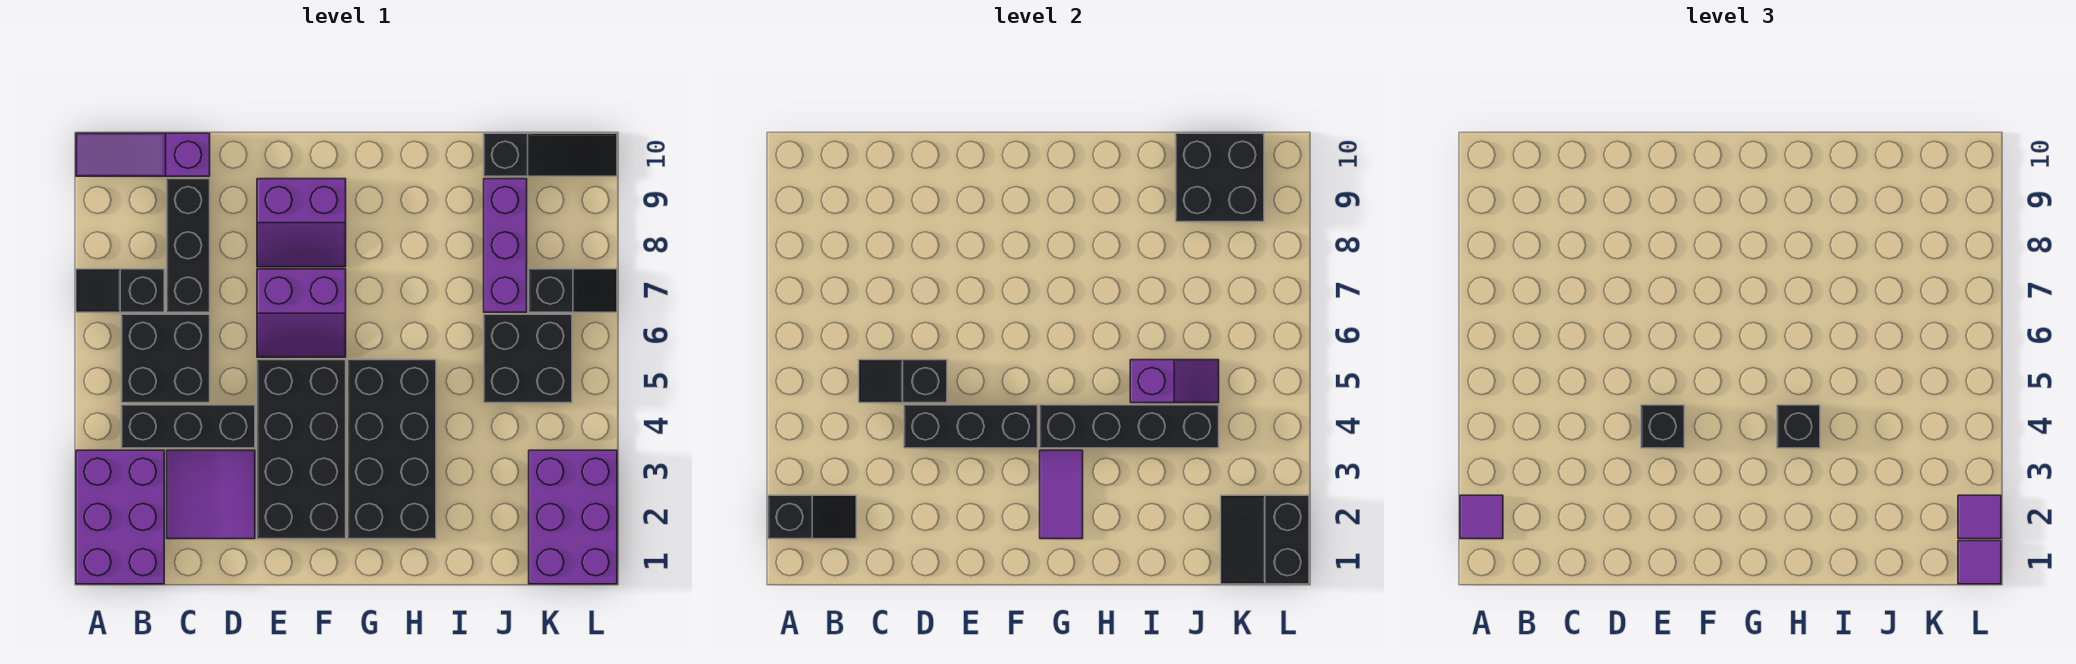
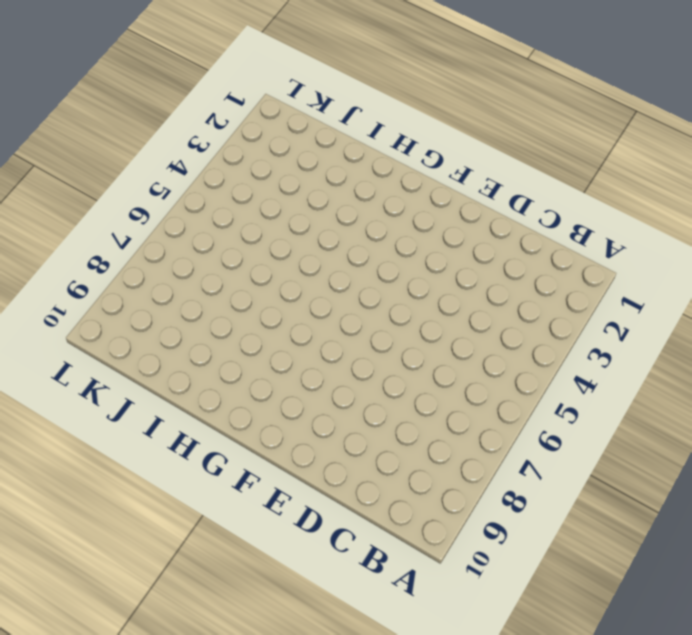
none -> purple 2x3 brick [76,450,164,584]
none -> black 1x2 slope [76,269,164,312]
none -> purple 1x3 slope [76,133,210,176]

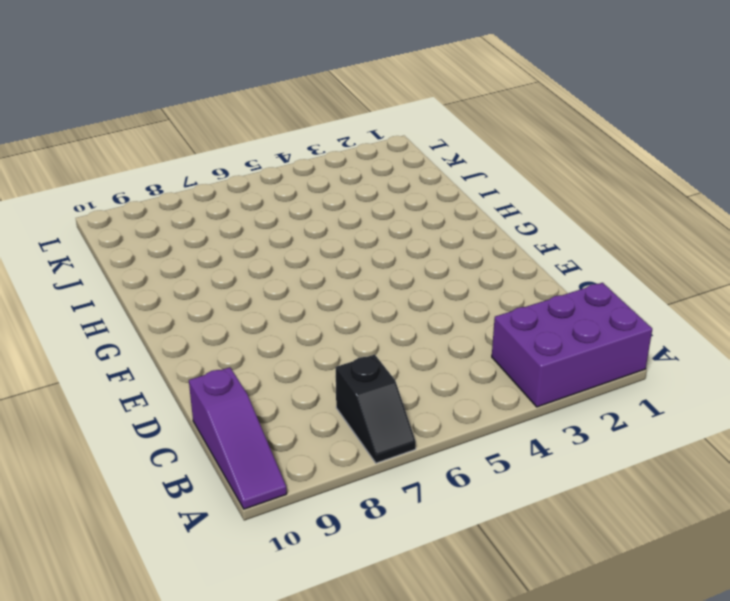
none -> black 1x3 brick [121,405,255,448]
none -> black 2x2 brick [121,314,210,403]
none -> purple 2x2 tile [167,450,255,539]

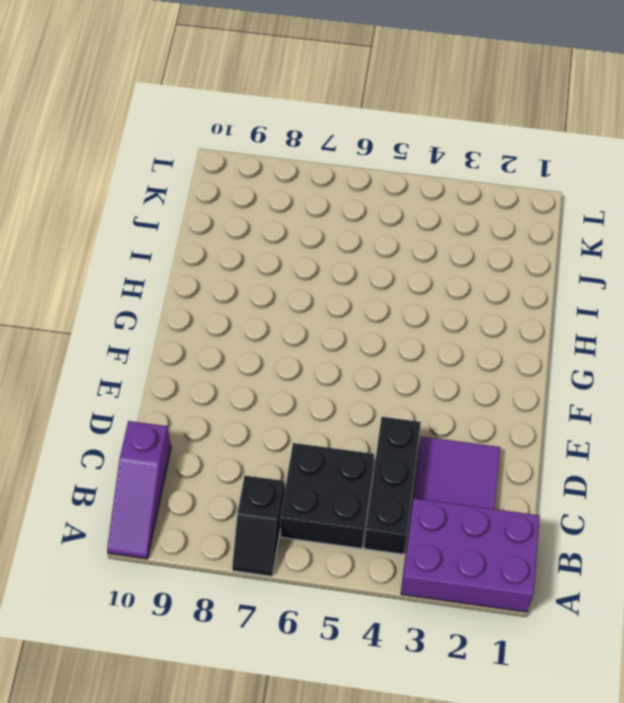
none -> black 1x3 brick [167,179,210,312]
none -> black 2x4 brick [257,360,346,539]
none -> purple 2x2 slope [257,269,346,357]

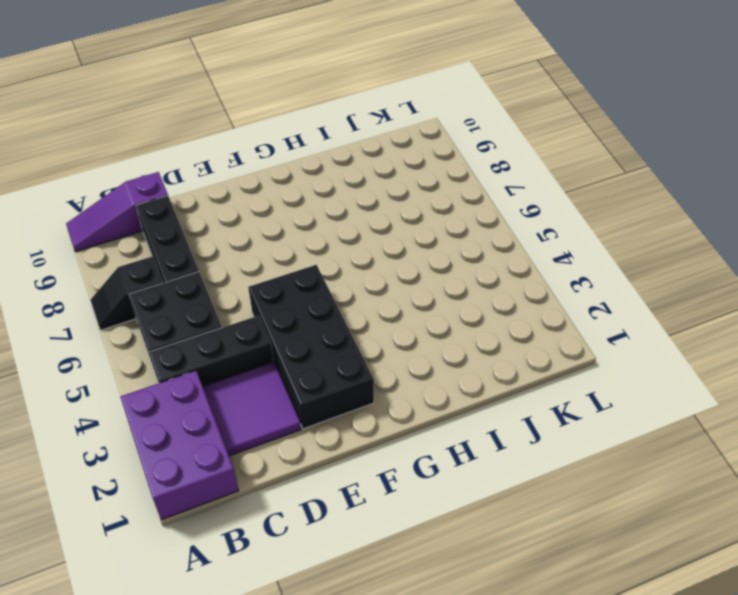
none -> purple 2x2 slope [257,269,346,357]
none -> purple 2x2 slope [257,179,346,267]
none -> black 2x4 brick [348,360,436,539]

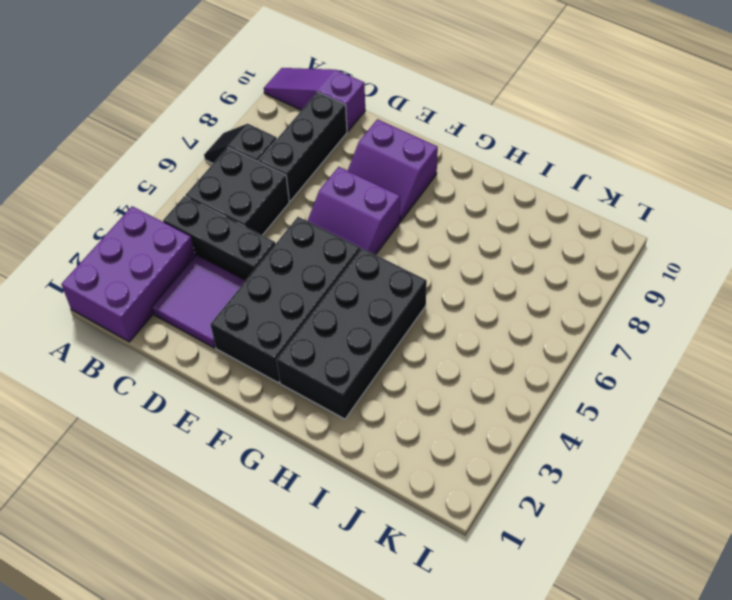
none -> black 2x2 brick [484,314,572,403]
none -> purple 1x3 brick [484,179,527,312]
none -> black 1x3 slope [484,133,617,176]

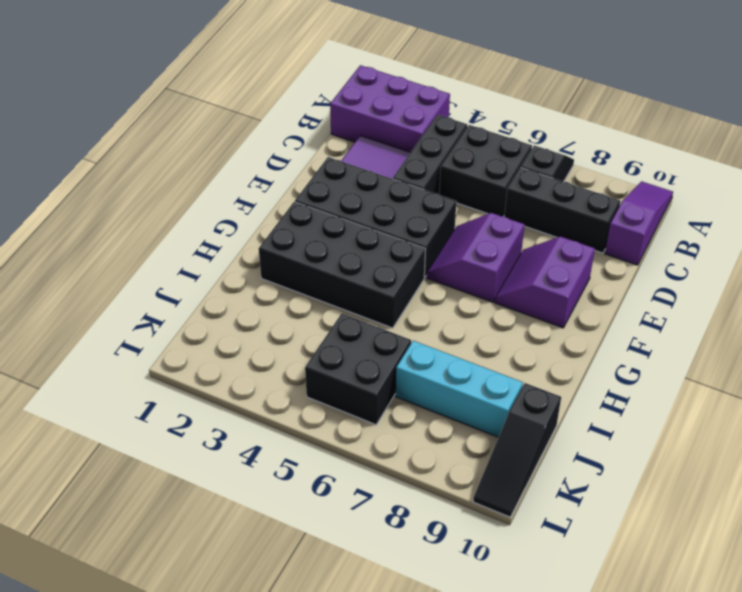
cyan 1x3 brick [396,341,523,437] -> purple 1x3 brick [484,179,527,312]
none -> purple 2x3 brick [529,450,617,584]
none -> black 1x2 slope [529,269,617,312]
none -> black 1x2 slope [768,495,856,539]

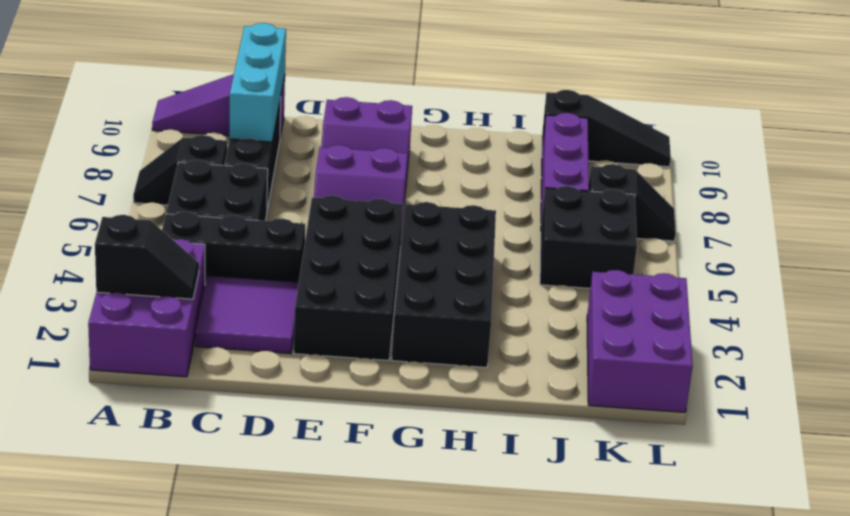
cyan 1x3 brick [229,23,286,142] -> none
none -> black 1x2 slope [859,360,947,403]
none -> black 1x3 brick [904,405,1038,448]
none -> purple 1x2 tile [1040,450,1083,539]

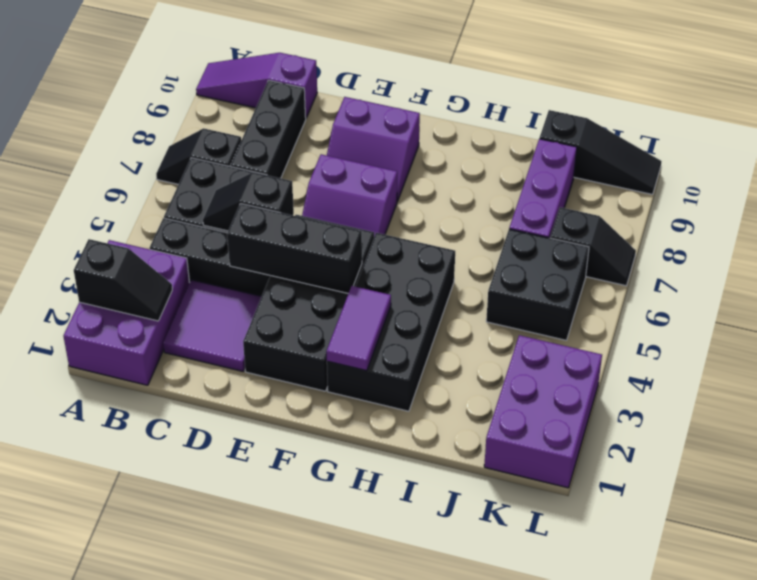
none -> black 1x4 brick [1040,405,1219,448]
none -> purple 1x2 slope [1130,360,1219,403]
none -> black 2x2 brick [1176,133,1264,222]

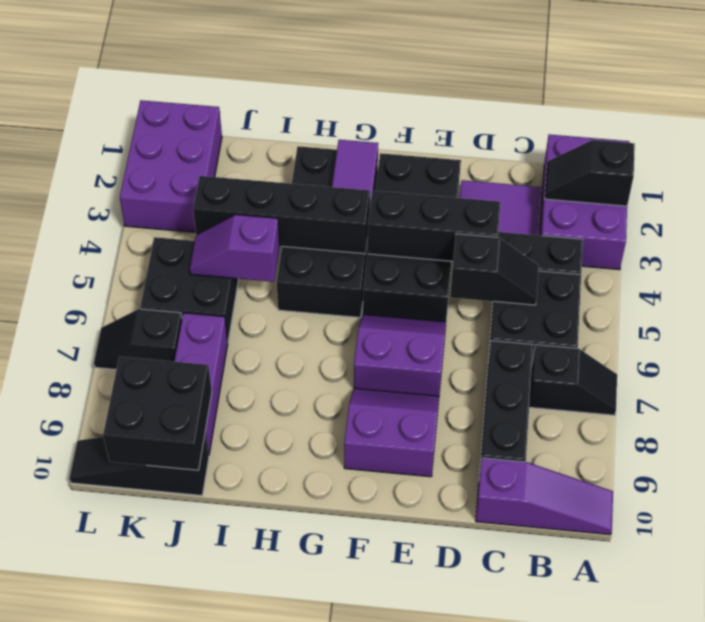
none -> black 2x2 slope [1221,495,1309,584]
none -> purple 1x1 tile [1460,495,1503,539]
none -> black 1x1 brick [1641,405,1684,448]

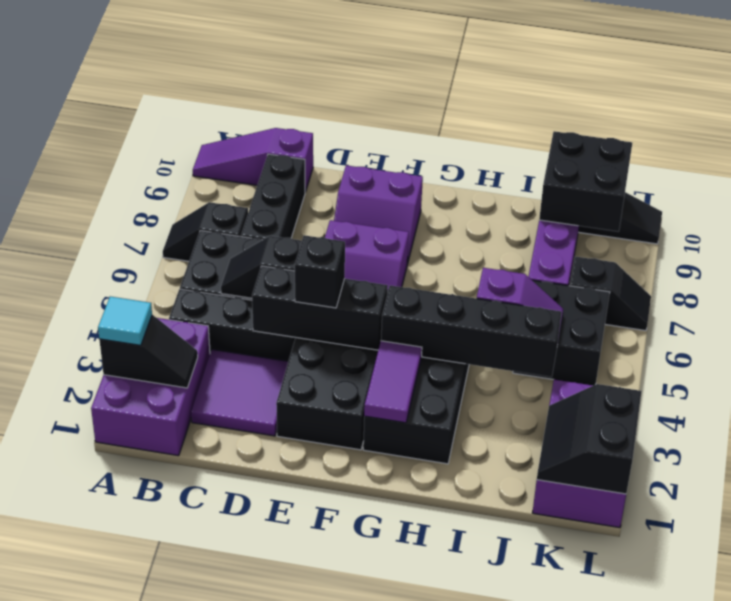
cyan 1x1 tile [98,297,152,345] -> purple 1x1 tile [1460,495,1503,539]
none -> black 1x1 brick [1777,405,1820,448]
none -> purple 1x1 tile [1958,541,2001,584]
none -> purple 1x1 tile [1958,495,2001,539]

